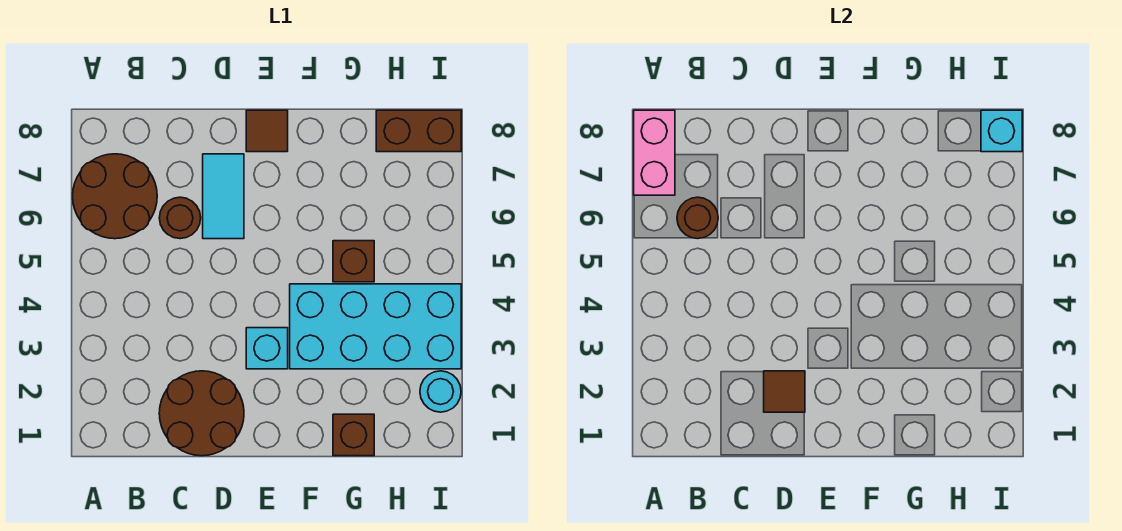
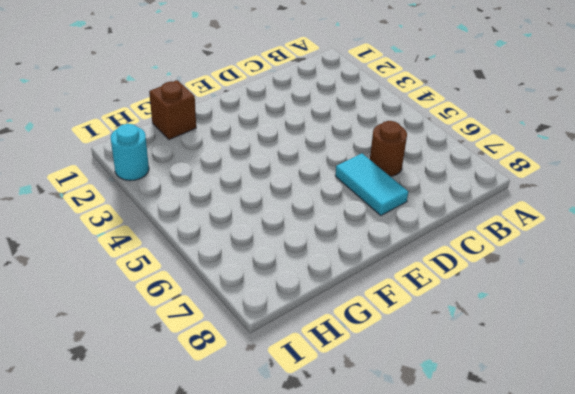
none -> brown 2x2 round brick [73,154,157,239]
none -> brown 2x2 round brick [159,371,244,456]
none -> cyan 1x1 brick [246,328,288,369]

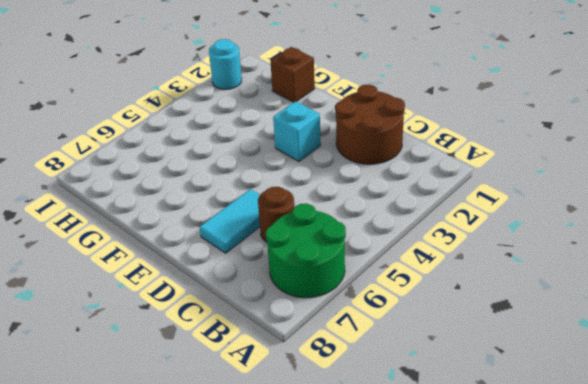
green 2x2 round brick [266,203,346,298] -> brown 2x2 round brick [73,154,157,239]
none -> brown 1x1 tile [246,110,288,152]
none -> cyan 2x4 brick [290,284,461,369]
none -> brown 1x1 brick [333,241,374,282]

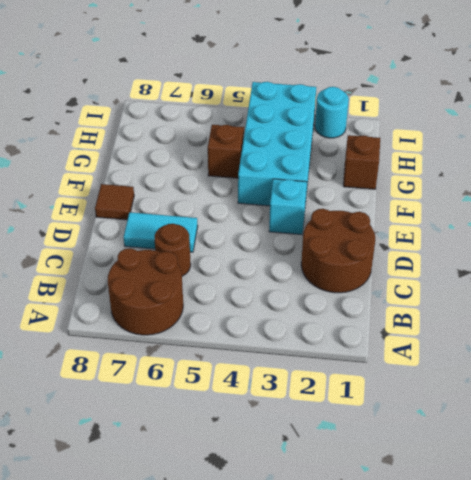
none -> brown 1x2 brick [376,110,461,152]
none -> pink 1x2 brick [634,110,675,195]
none -> brown 1x1 round brick [677,197,718,239]

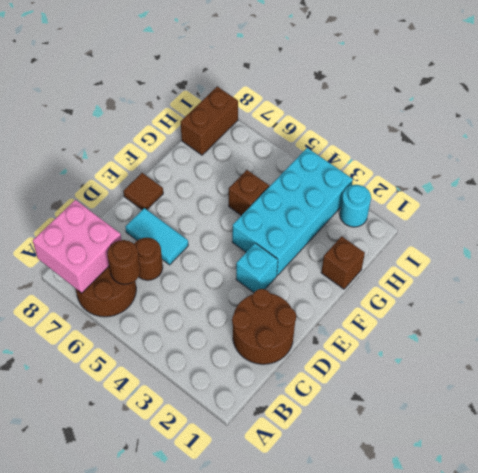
pink 2x2 brick [33,200,121,293] -> pink 1x2 brick [634,110,675,195]
none -> brown 1x1 tile [764,371,805,412]
none -> cyan 1x1 brick [981,110,1022,152]

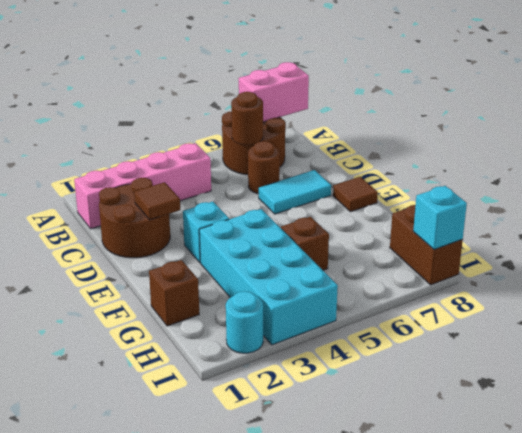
pink 1x4 brick [74,143,211,229] -> none

